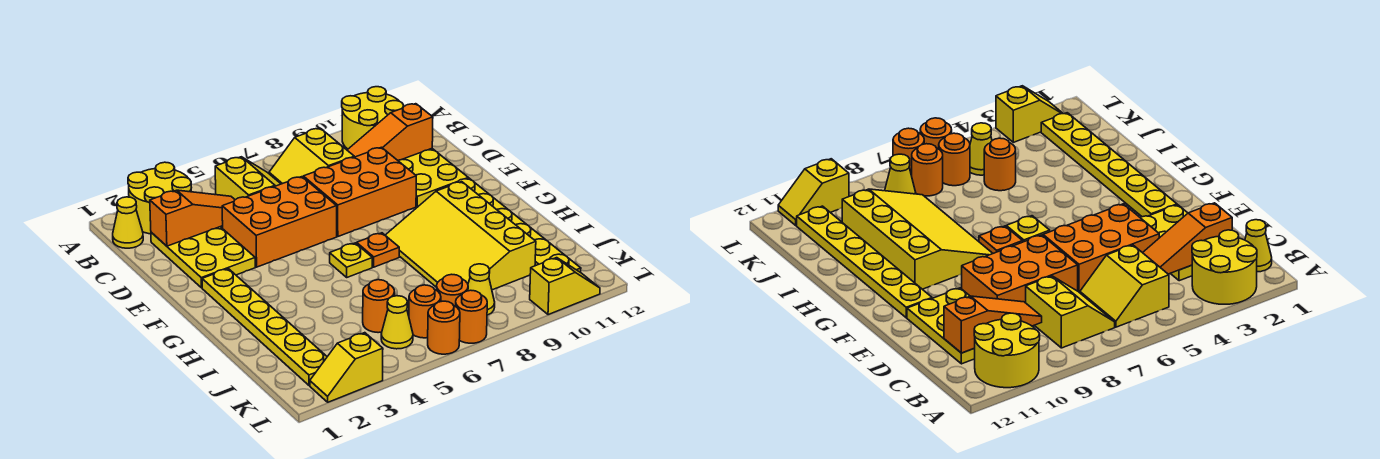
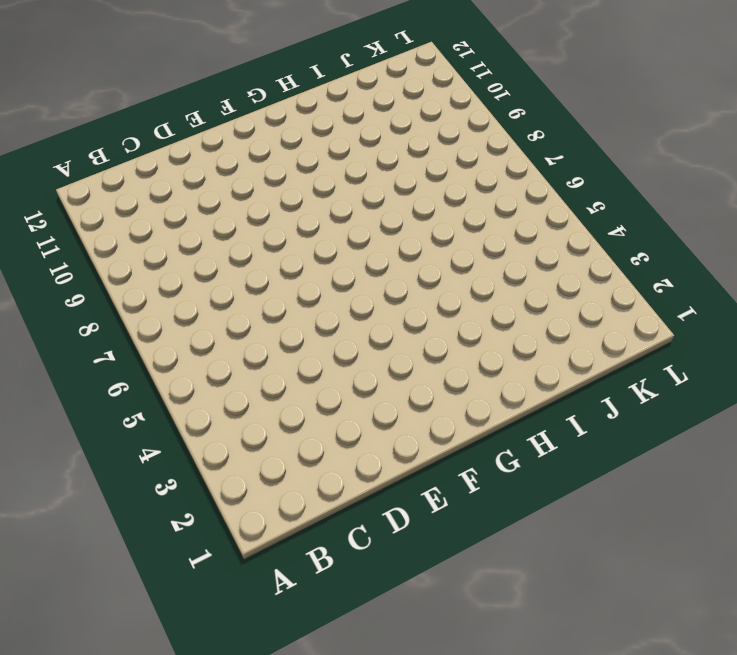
none -> yellow 2x2 round brick [128,162,192,234]
none -> yellow 2x2 round brick [342,87,404,149]
none -> yellow 1x1 cone [113,197,143,248]

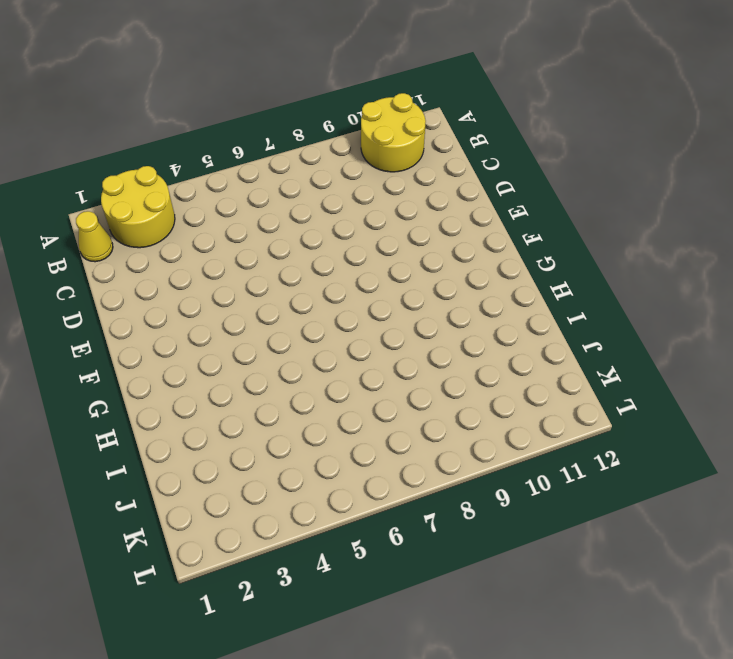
none -> yellow 2x2 slope [215,157,280,200]
none -> yellow 2x2 slope [269,128,354,184]
none -> yellow 2x3 plate [151,227,255,288]

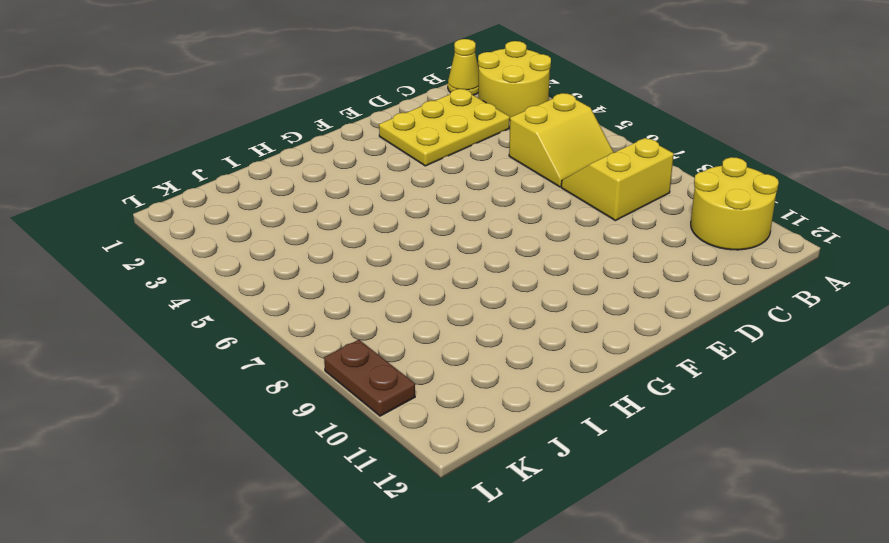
brown 1x2 plate [324,340,415,416] -> yellow 1x2 slope [530,258,600,315]
none -> yellow 2x3 plate [398,149,468,207]
none -> orange 2x3 brick [222,177,337,267]
none -> orange 2x3 brick [303,147,416,236]

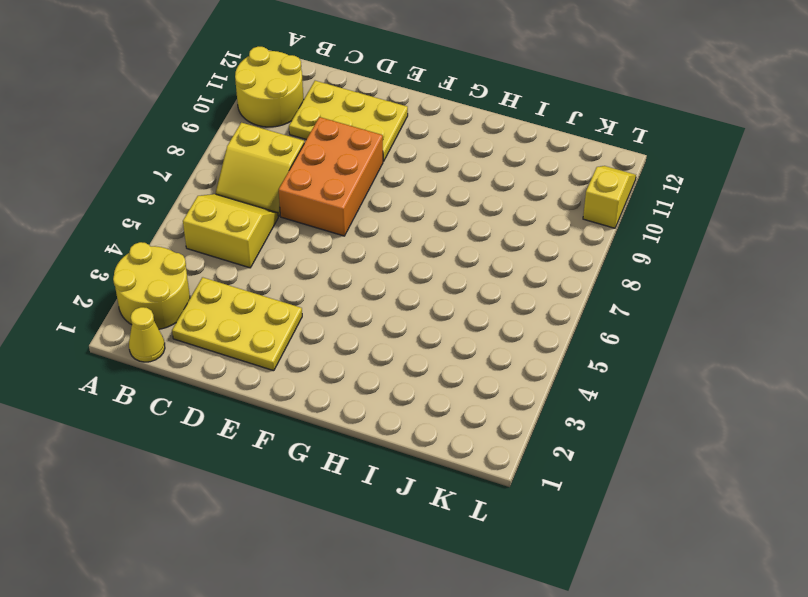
none -> orange 2x3 brick [222,177,337,267]
none -> yellow 1x6 plate [202,269,327,385]
none -> yellow 1x6 plate [445,178,581,272]

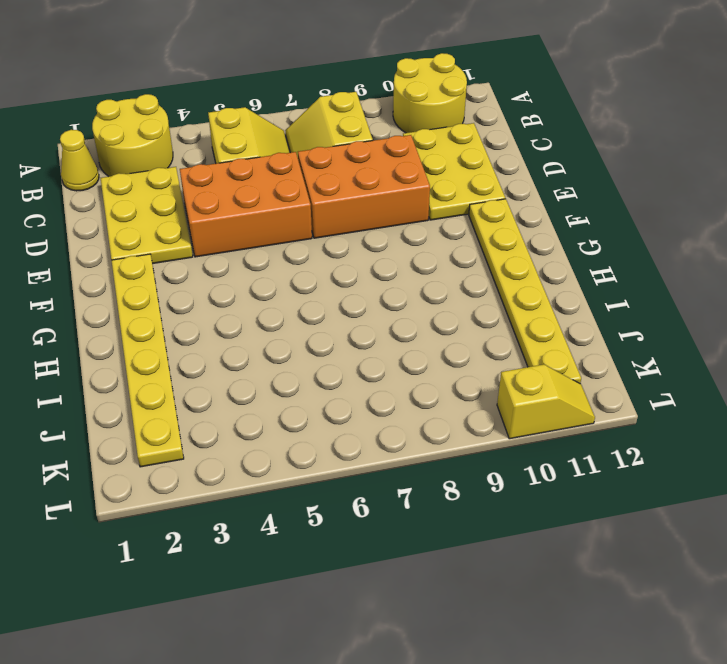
none -> yellow 1x1 plate [330,243,372,277]
none -> orange 1x1 plate [357,233,399,267]
none -> yellow 3x4 slope [385,182,536,290]

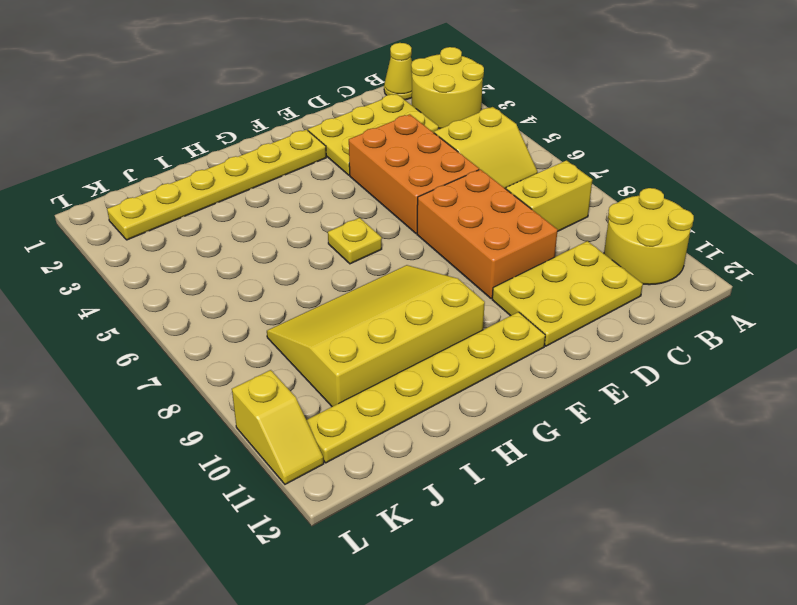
none -> orange 1x1 plate [357,233,399,267]
none -> orange 1x1 round brick [363,280,395,333]
none -> yellow 1x1 cone [381,296,413,349]

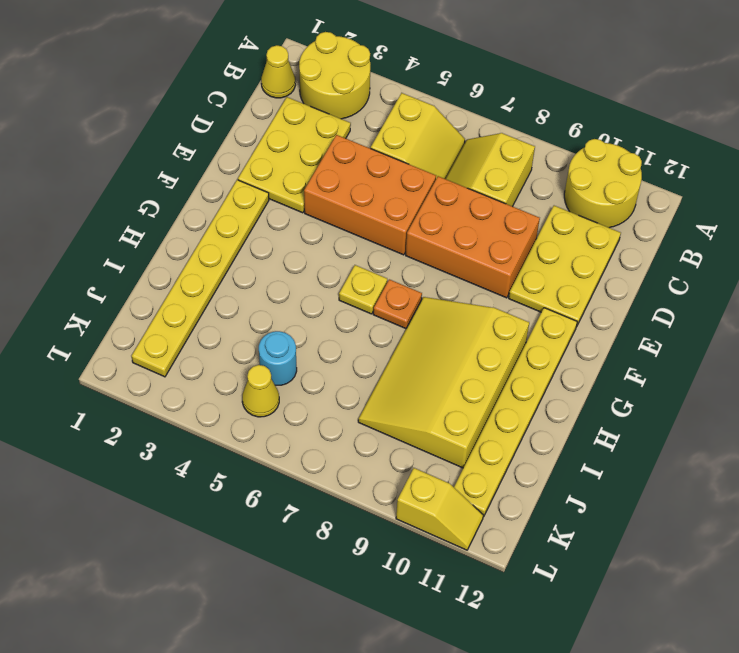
cyan 1x1 round brick [259,331,297,385] -> orange 1x1 round brick [363,280,395,333]
none -> orange 1x1 round brick [409,285,441,338]
none -> orange 1x1 round brick [437,274,468,306]
none -> yellow 1x1 cone [468,264,495,315]

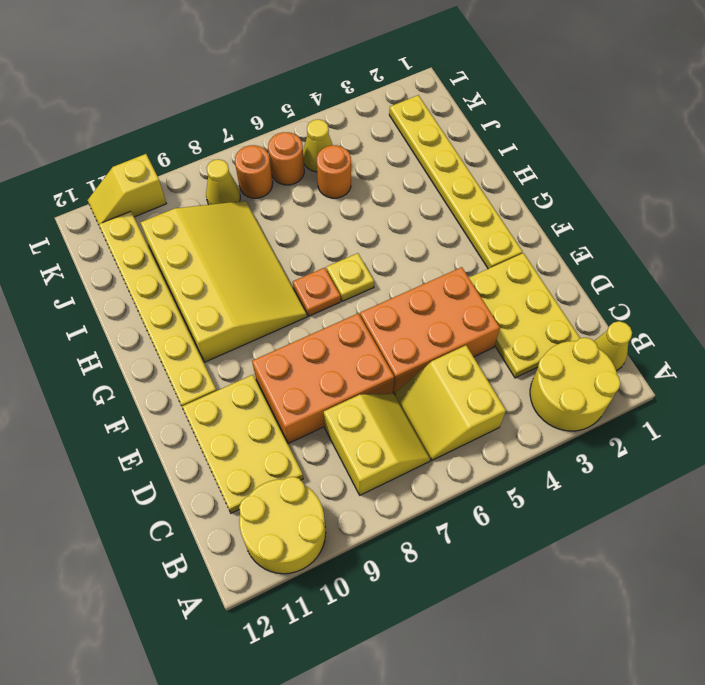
none -> yellow 1x2 slope [310,333,383,402]
none -> orange 1x1 round brick [428,301,460,354]
none -> orange 1x1 round brick [456,290,487,343]

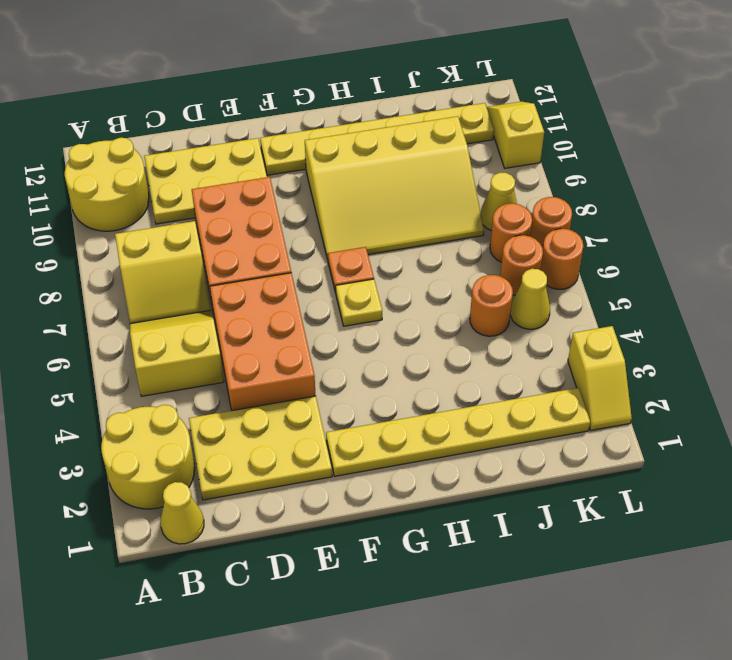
none -> orange 1x3 slope [150,190,235,246]
none -> orange 1x3 slope [347,104,433,160]

